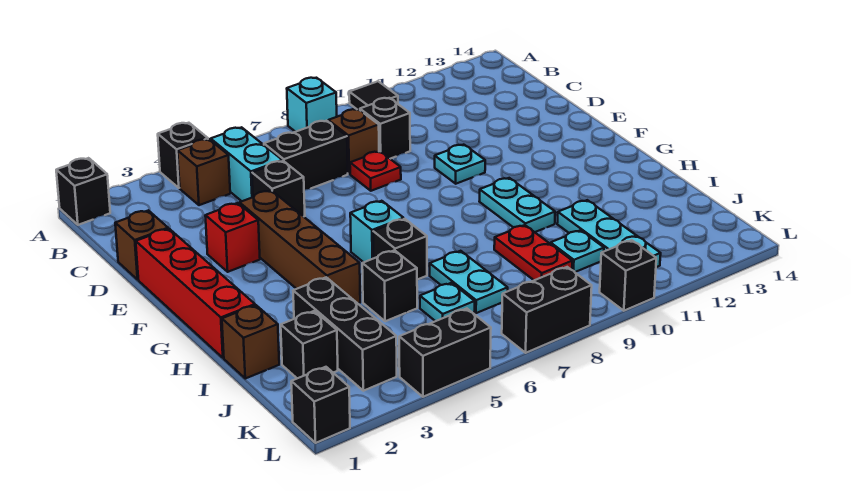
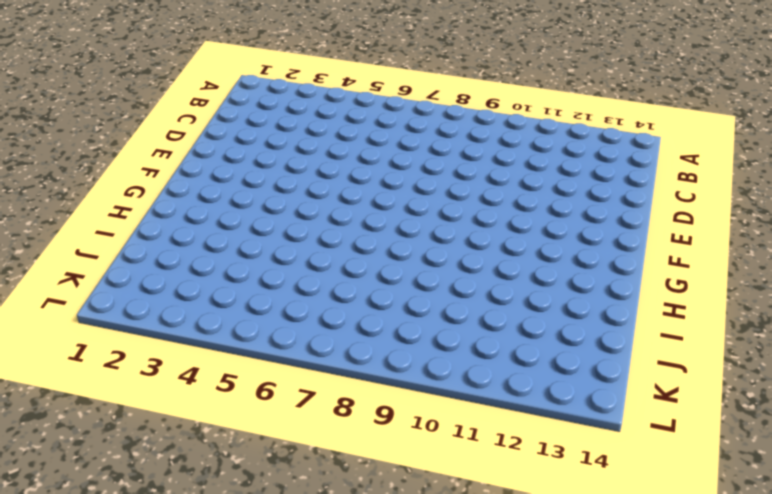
none -> black 1x1 brick [56,158,110,225]
none -> black 1x1 brick [158,123,208,188]
none -> cyan 1x1 brick [287,78,337,132]
none -> black 1x1 tile [349,81,398,110]

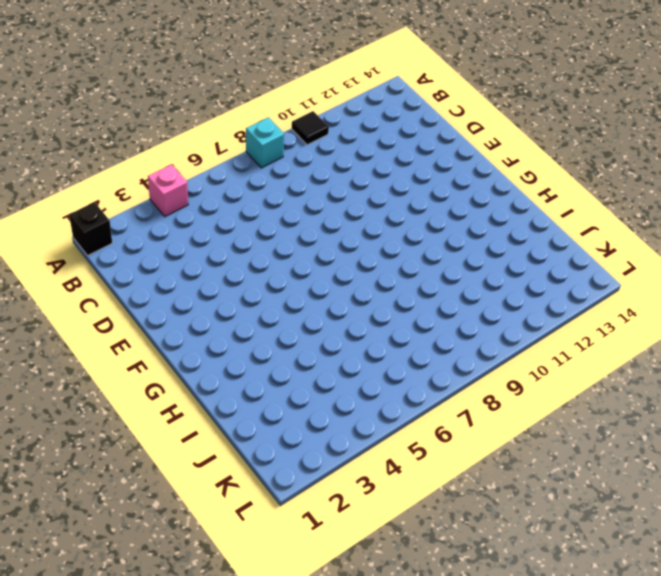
pink 1x1 brick [148,164,188,216] -> black 1x1 brick [158,123,208,188]
none -> brown 1x1 brick [178,139,230,205]
none -> cyan 1x2 brick [211,127,282,201]
none -> black 1x2 brick [264,121,348,190]
none -> brown 1x1 brick [328,109,379,174]

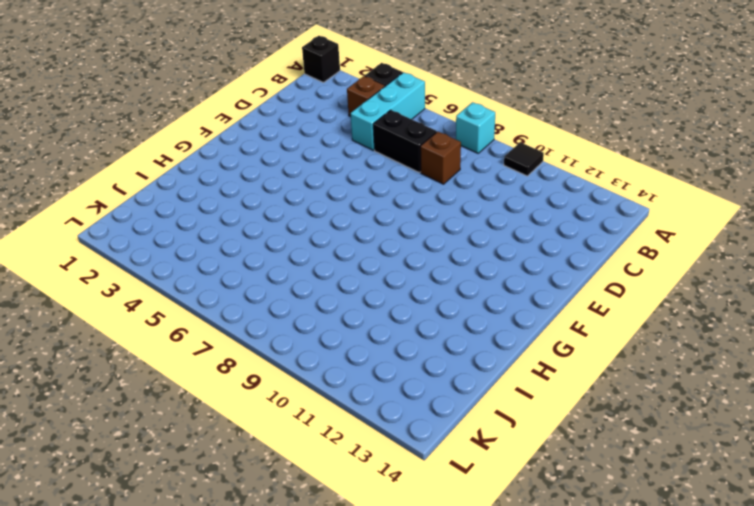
cyan 1x3 brick [351,72,425,150] -> cyan 1x2 brick [211,127,282,201]
none -> black 1x1 brick [360,98,410,159]
none -> brown 1x1 brick [115,210,168,280]
none -> black 1x1 brick [252,161,305,217]
none -> red 1x1 plate [350,151,401,191]

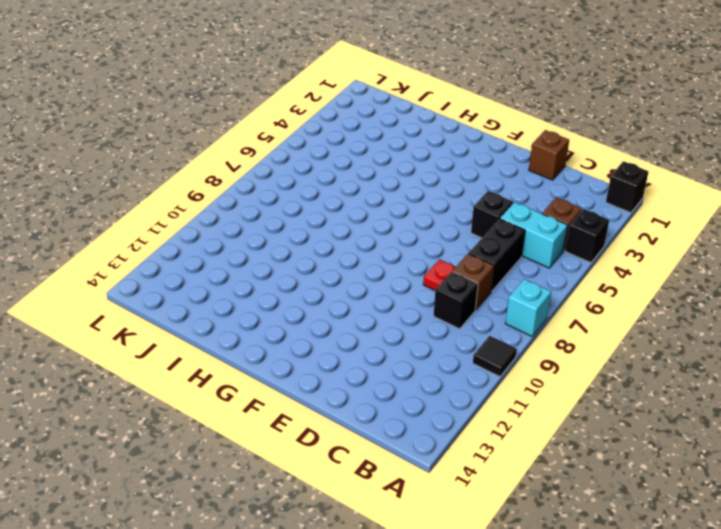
none -> red 1x4 brick [136,229,255,358]
none -> red 1x1 brick [205,203,260,272]
none -> brown 1x4 brick [240,190,360,303]
none -> cyan 1x1 plate [435,145,485,184]

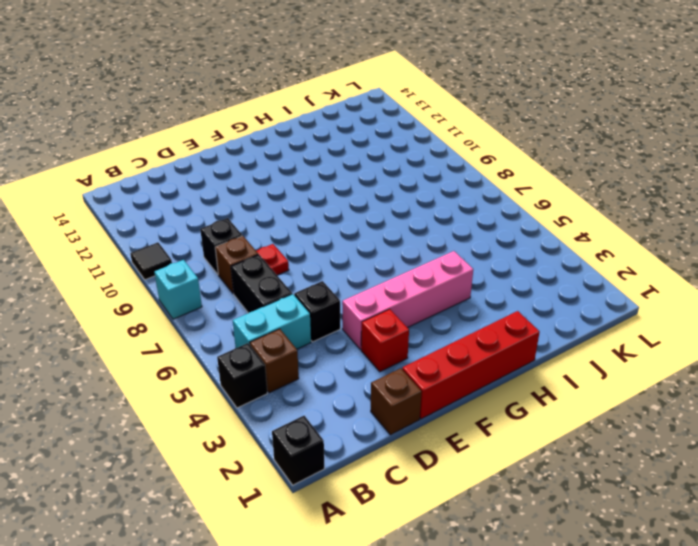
pink 1x4 brick [342,251,473,350] -> brown 1x4 brick [240,190,360,303]
none -> cyan 1x1 plate [435,145,485,184]
none -> cyan 1x1 brick [350,201,404,262]
none -> cyan 1x2 plate [479,178,555,232]
none -> black 1x1 brick [373,219,427,280]

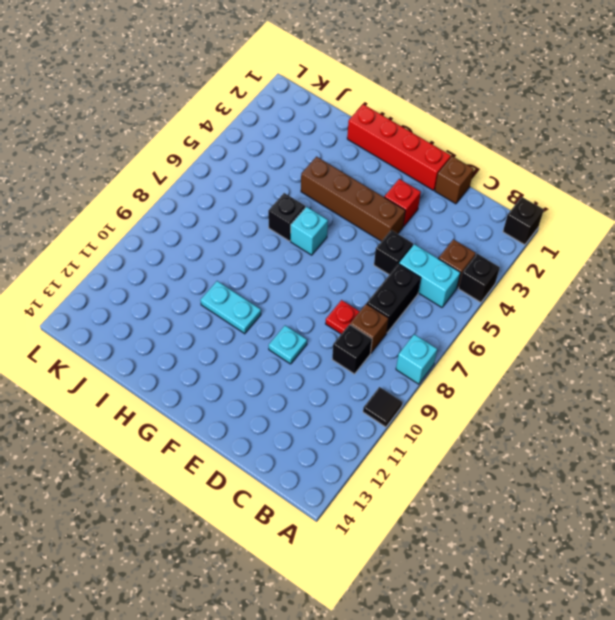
none -> brown 1x1 brick [222,305,279,379]
none -> black 1x3 brick [293,277,397,391]
none -> black 1x1 brick [362,250,417,321]
none -> cyan 1x2 plate [430,251,508,313]

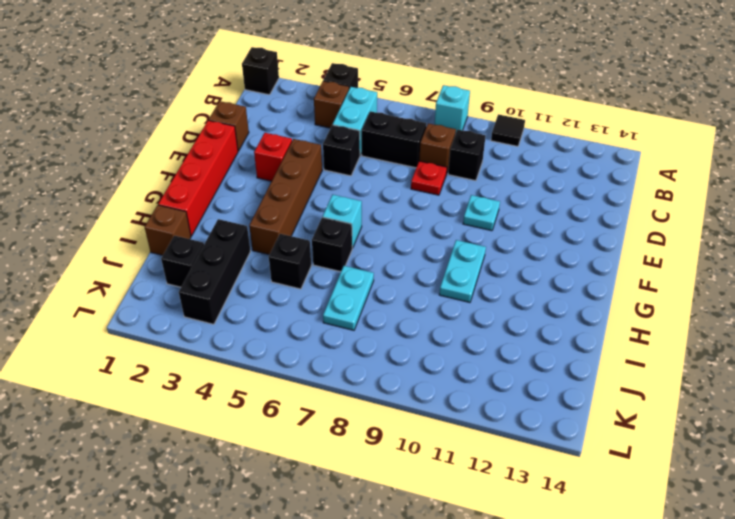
none -> red 1x2 plate [494,225,572,280]
none -> cyan 1x3 plate [557,200,661,267]
none -> cyan 1x1 plate [420,283,475,321]
none -> cyan 1x1 plate [551,230,604,272]

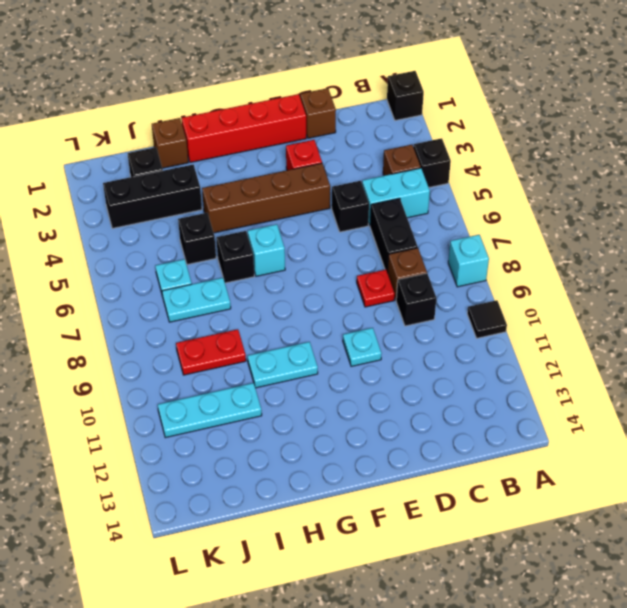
none -> cyan 1x1 plate [551,230,604,272]
none -> black 1x1 brick [291,367,350,443]
none -> black 1x2 brick [399,308,491,397]
none -> black 1x2 brick [502,267,592,353]

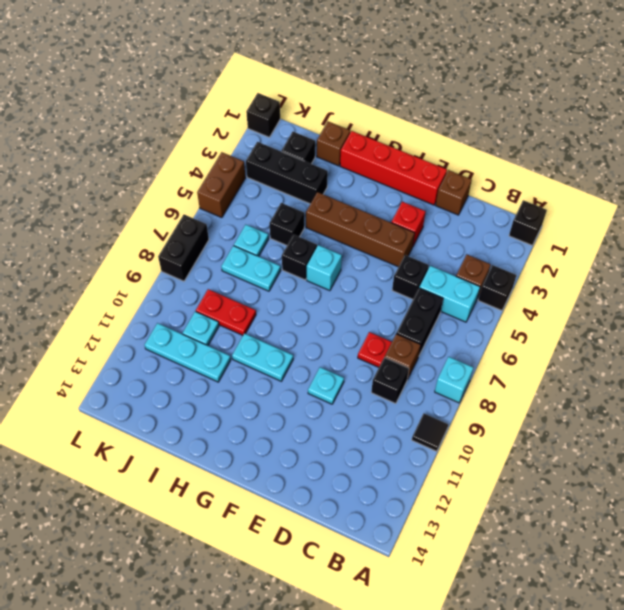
brown 1x2 brick [197,152,245,218] -> black 1x2 brick [399,308,491,397]
none -> black 1x1 brick [600,240,656,311]

